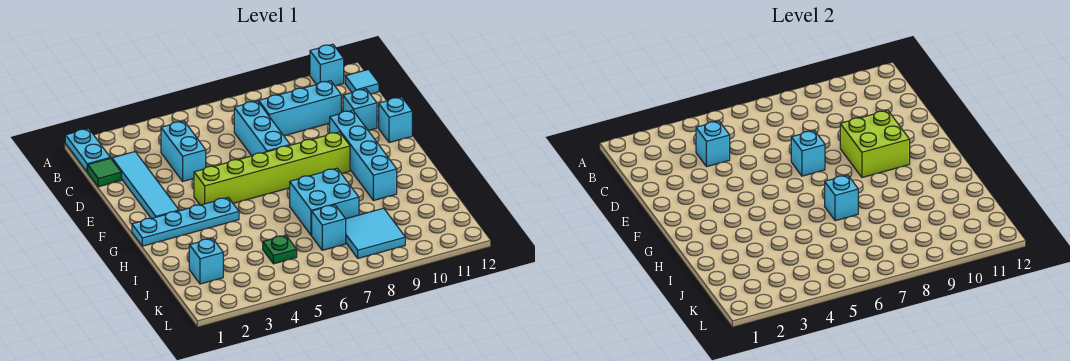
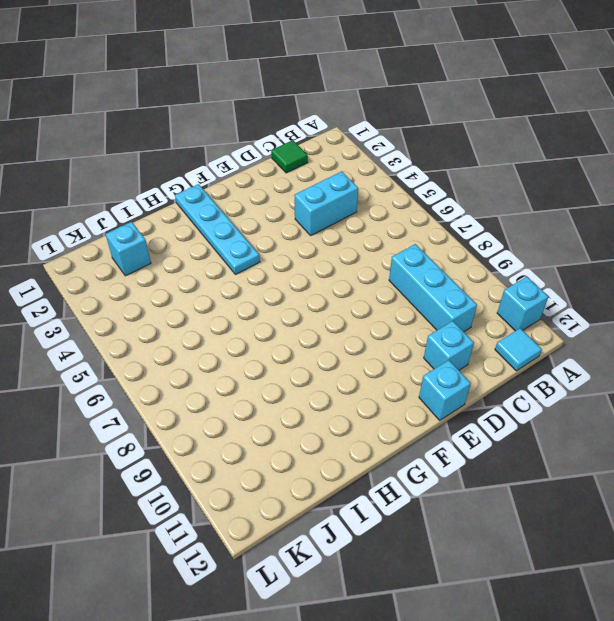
none -> cyan 1x2 plate [65,129,110,172]
none -> cyan 1x4 tile [112,152,179,219]
none -> cyan 1x3 brick [234,101,290,156]

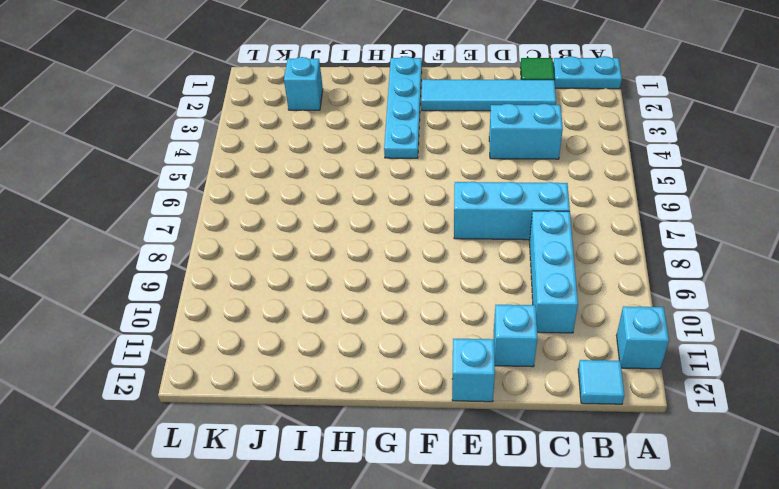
none -> cyan 1x4 brick [329,110,397,201]
none -> lime 1x6 brick [194,132,350,205]
none -> cyan 2x2 brick [290,168,359,236]

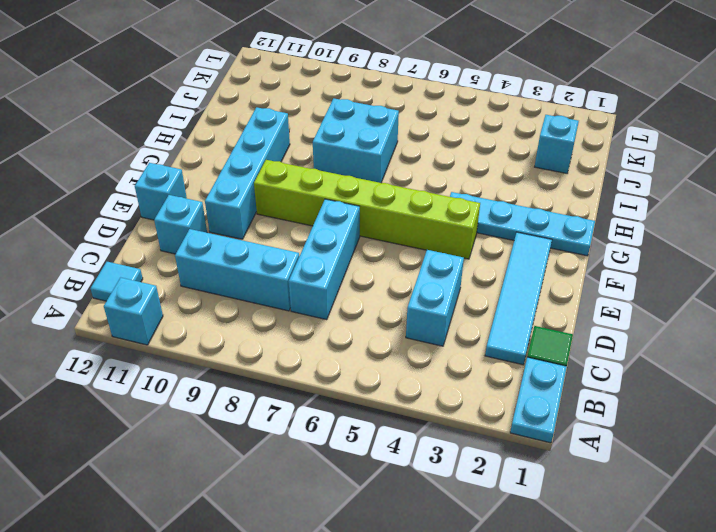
none -> green 1x1 plate [263,235,297,264]
none -> cyan 1x1 brick [312,205,346,250]
none -> cyan 2x2 tile [346,208,405,258]

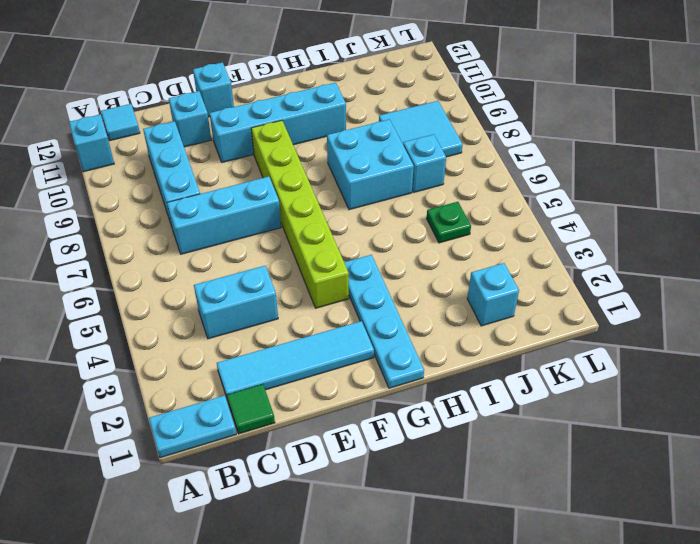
none -> cyan 1x1 brick [696,121,730,167]
none -> cyan 1x1 brick [791,131,825,176]
none -> lime 2x2 brick [840,110,910,178]

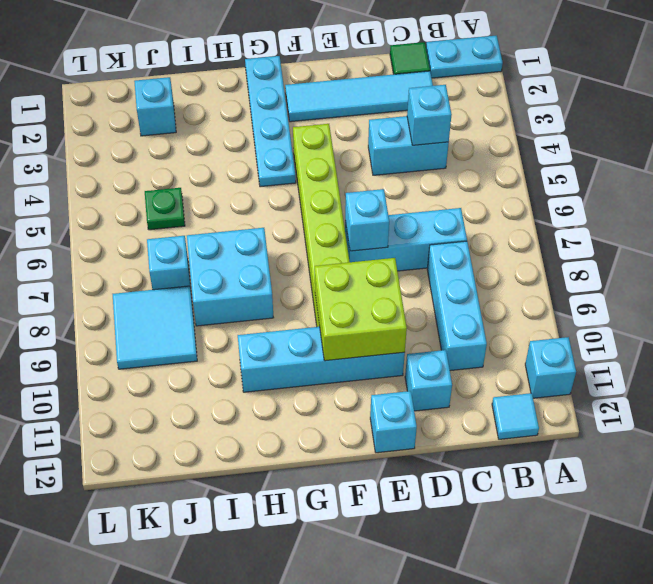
none -> cyan 1x1 brick [825,175,858,221]

